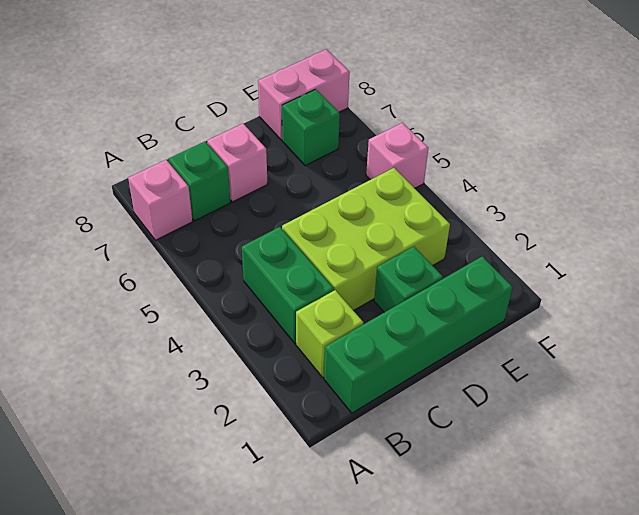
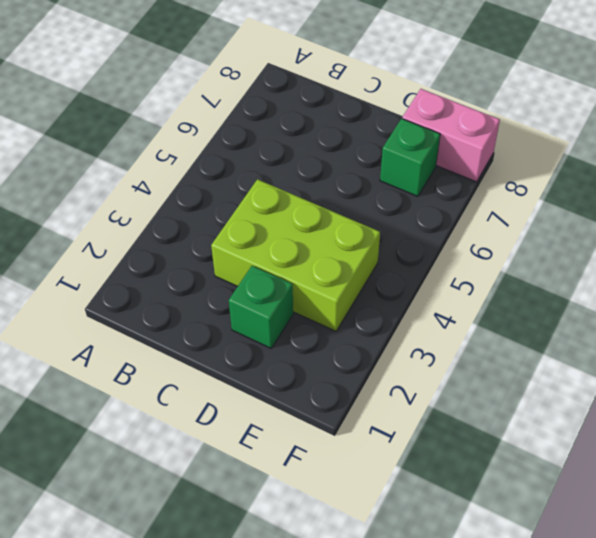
none -> pink 1x1 brick [128,160,193,240]
none -> green 1x4 brick [324,256,513,413]

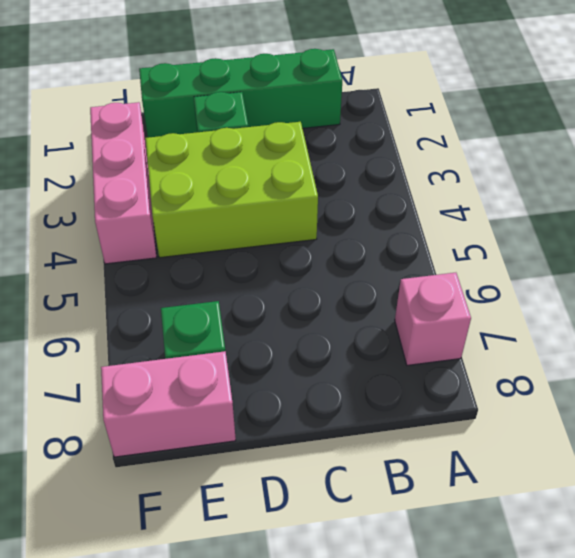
pink 1x3 brick [90,102,157,264] -> none
none -> lime 1x1 brick [296,290,363,377]
none -> green 1x2 brick [242,227,334,343]

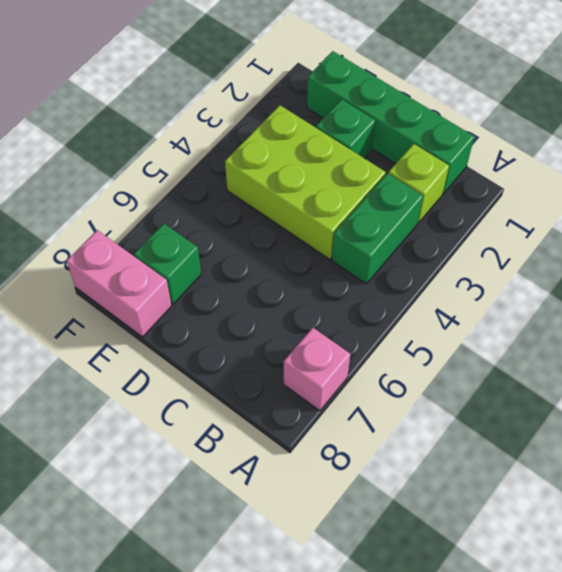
none -> green 1x1 brick [168,141,231,221]
none -> pink 1x1 brick [207,124,267,202]

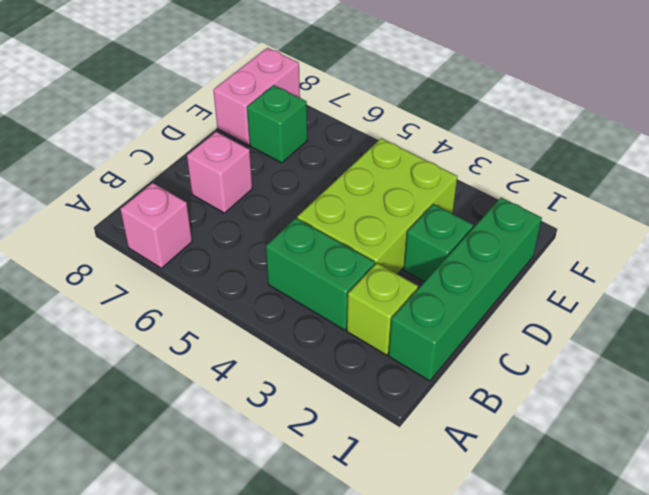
none -> green 1x1 brick [168,141,231,221]
none -> pink 1x1 brick [366,123,428,188]

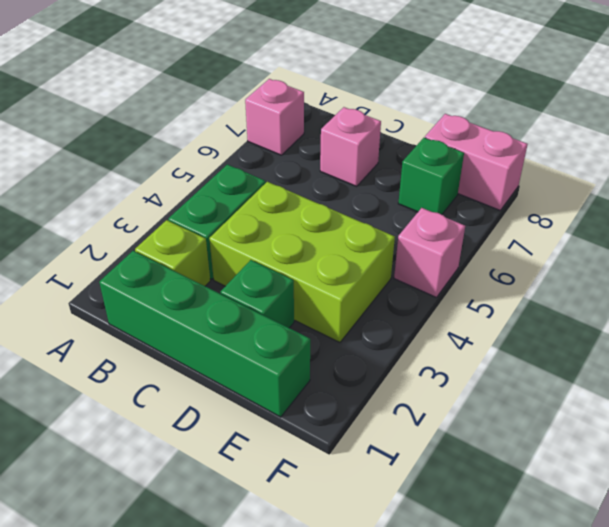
none -> green 1x1 brick [168,141,231,221]

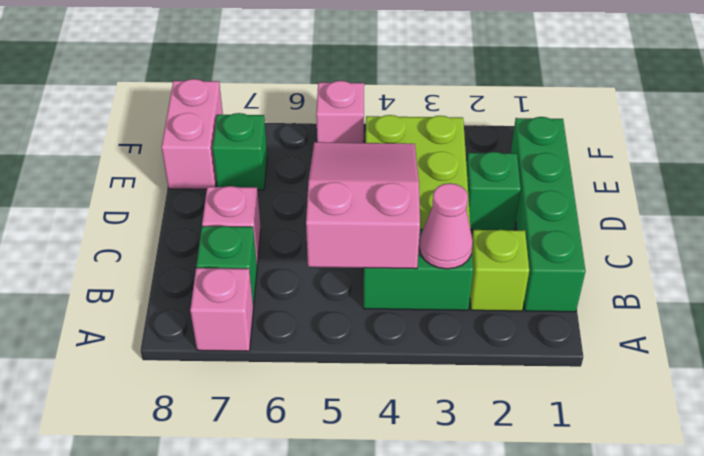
pink 1x1 cone [419,183,473,269] -> none
pink 2x3 slope [306,142,420,269] -> none

